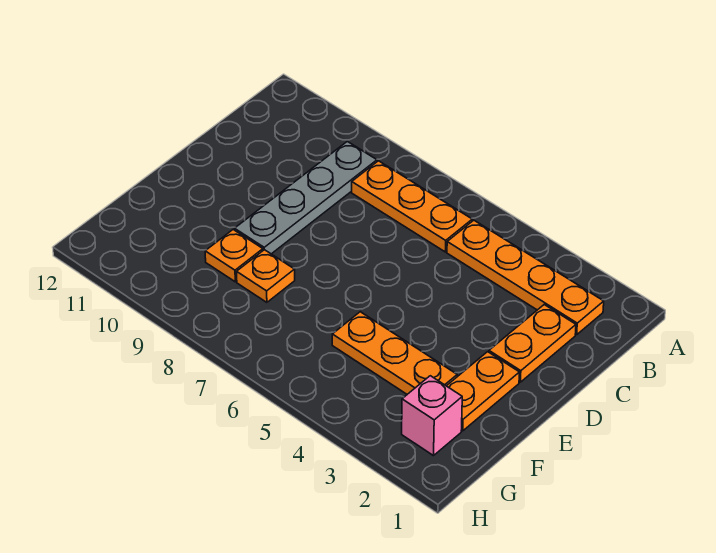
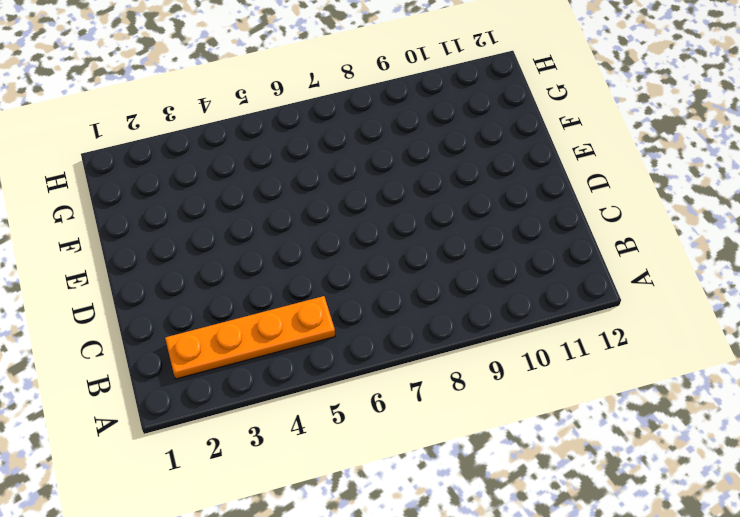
none -> orange 1x3 plate [352,161,472,252]
none -> grey 1x4 plate [235,141,377,254]

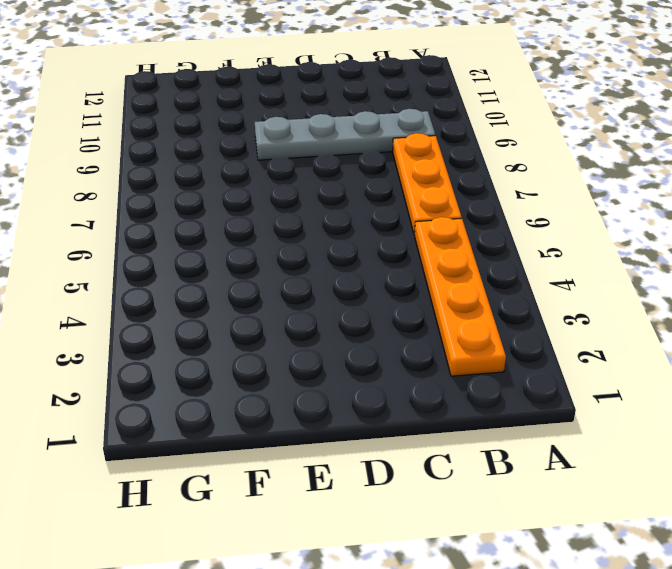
none -> orange 1x2 plate [489,305,576,382]
none -> orange 1x2 plate [447,352,520,431]

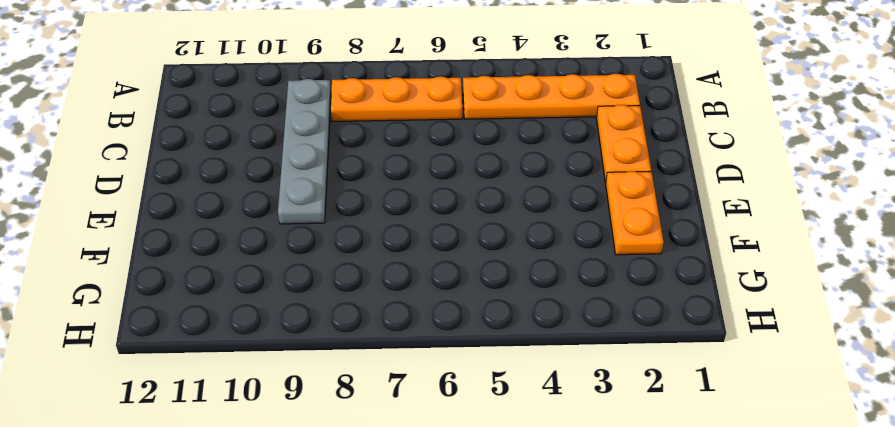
none -> orange 1x3 plate [332,312,457,394]
none -> orange 1x1 plate [237,250,295,302]

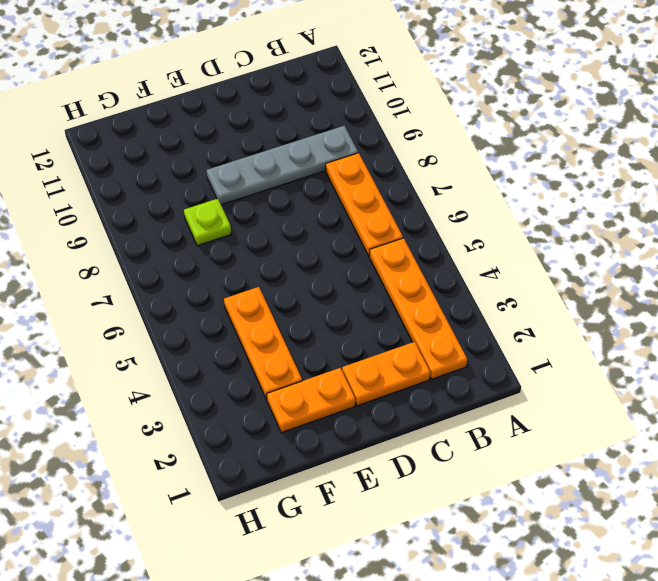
lime 1x1 plate [184,199,231,246] -> orange 1x1 plate [237,250,295,302]
none -> orange 1x1 plate [205,230,263,282]
none -> pink 1x1 brick [402,376,462,456]

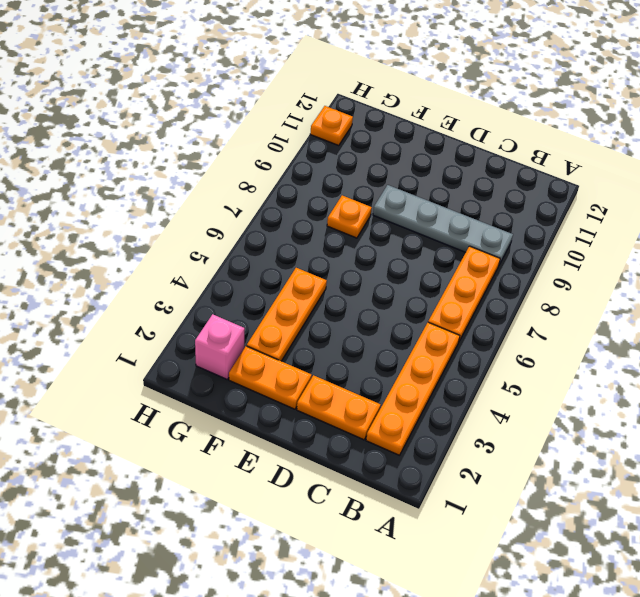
orange 1x1 plate [310,106,353,145] -> orange 1x1 plate moved to [205,230,263,282]

